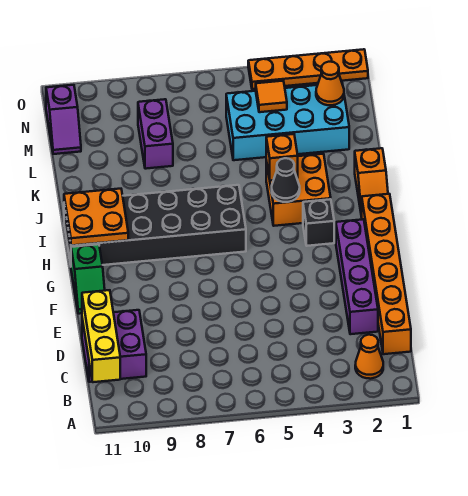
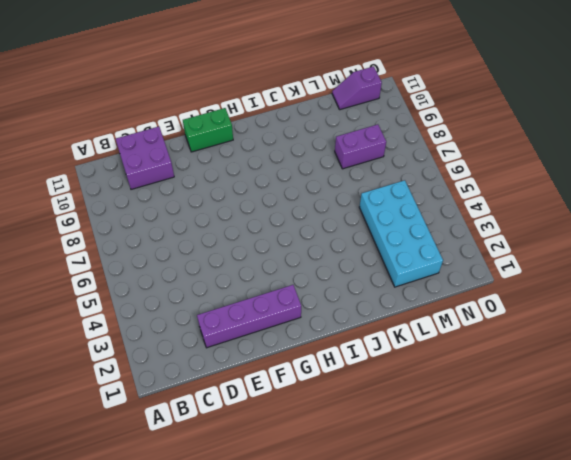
green 1x2 brick [183,108,233,152] -> green 1x2 slope [71,244,105,314]
none -> orange 1x1 cone [355,335,383,379]
none -> orange 1x6 brick [362,194,411,354]
none -> black 1x1 brick [303,199,334,246]

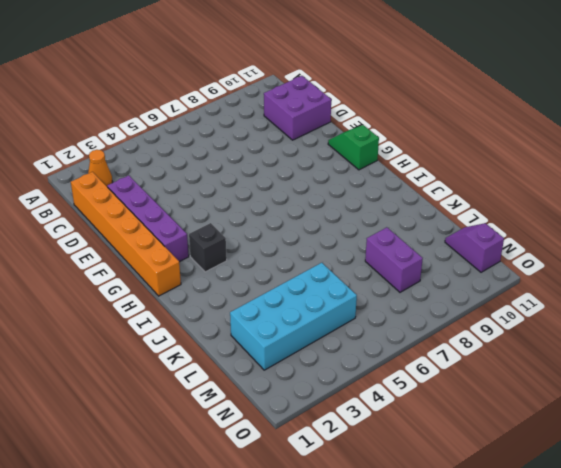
none -> black 2x6 brick [64,185,246,265]
none -> orange 1x2 slope [355,148,388,217]
none -> orange 2x2 brick [266,154,331,226]

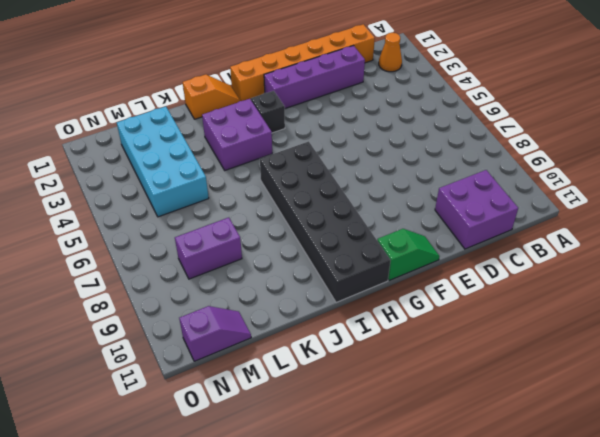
purple 2x2 brick [202,99,272,170] -> orange 2x2 brick [266,154,331,226]
none -> orange 1x4 plate [248,49,368,89]
none -> yellow 1x3 brick [82,290,120,382]
none -> orange 2x2 plate [64,189,128,246]

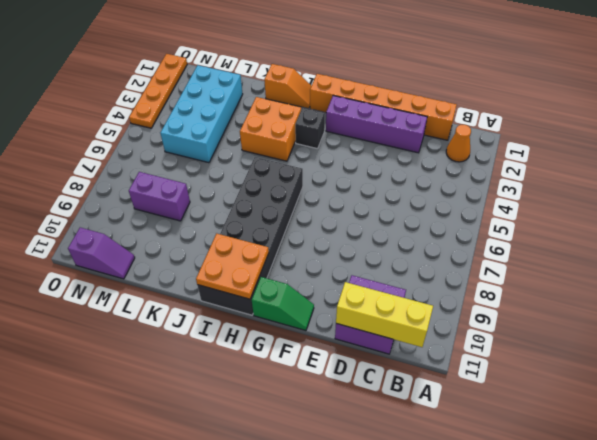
none -> black 1x1 cone [272,158,300,202]
none -> orange 1x1 brick [266,134,298,181]
none -> orange 1x1 cone [316,62,344,105]

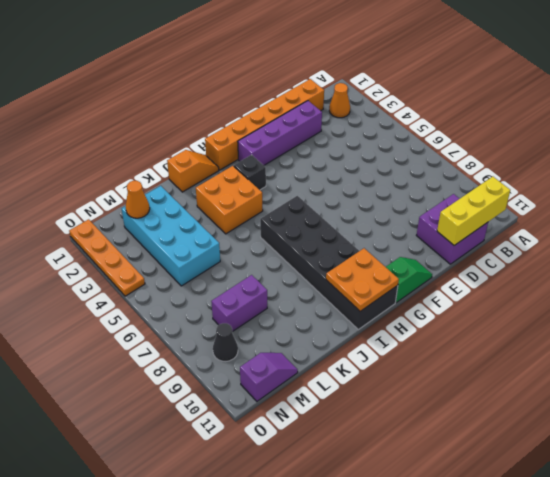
black 1x1 cone [213,323,238,362] -> black 1x1 cone moved to [272,158,300,202]
none -> orange 1x1 brick [266,134,298,181]
none -> orange 1x1 tile [256,81,287,112]

